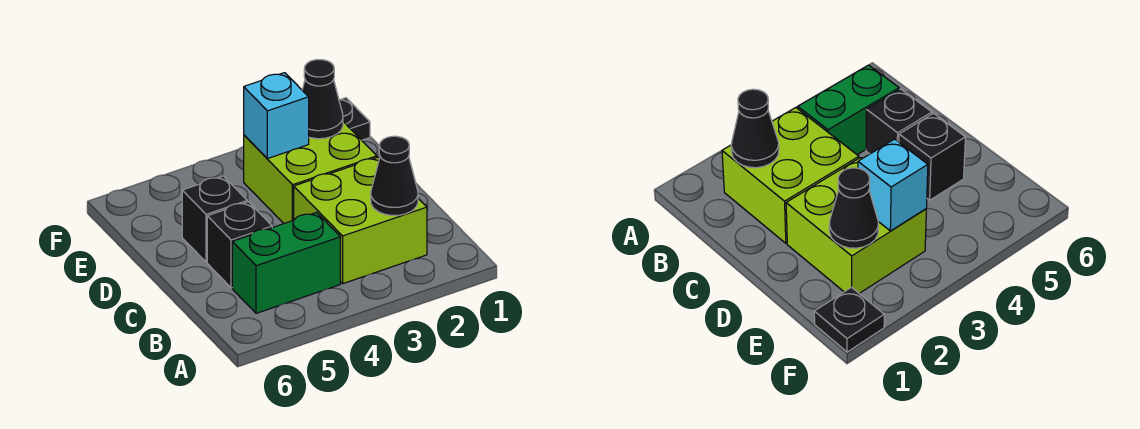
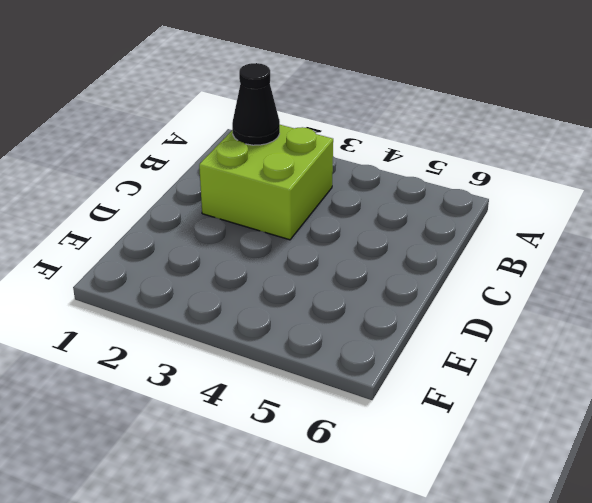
none -> green 1x2 brick [232,213,340,313]
none -> black 1x1 brick [207,202,272,288]

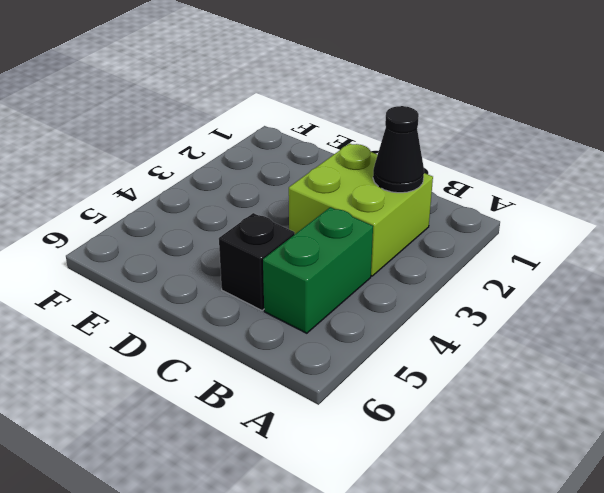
none -> lime 2x2 brick [244,122,377,223]
none -> black 1x1 brick [182,176,247,262]

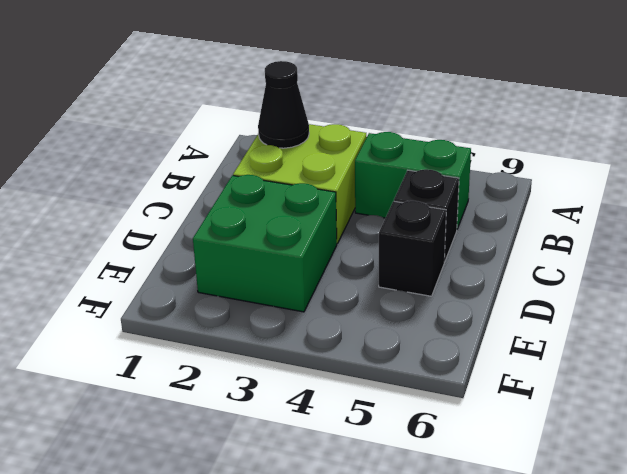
green 2x2 brick [193,175,337,312] -> lime 2x2 brick [244,122,377,223]
none -> black 1x1 plate [339,98,370,140]
none -> black 1x1 cone [302,60,343,139]

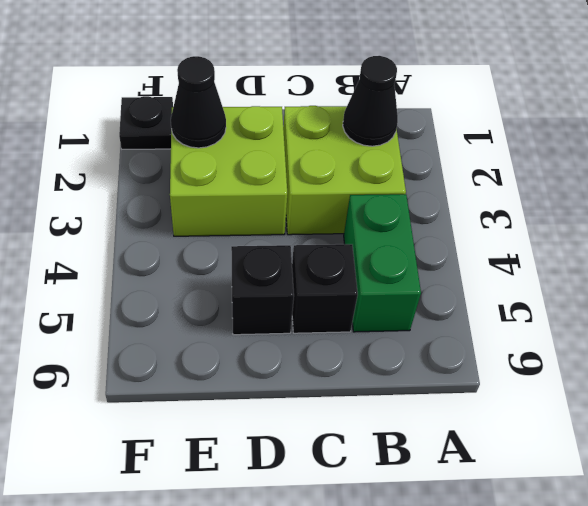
none -> cyan 1x1 brick [244,73,309,159]

